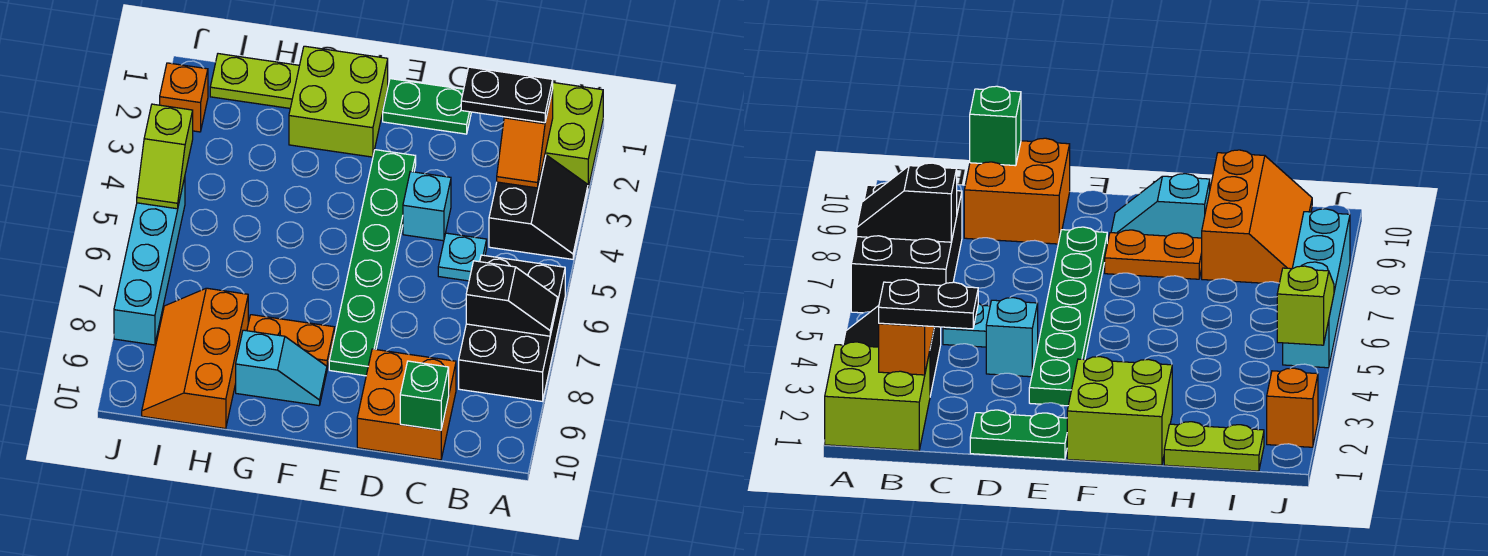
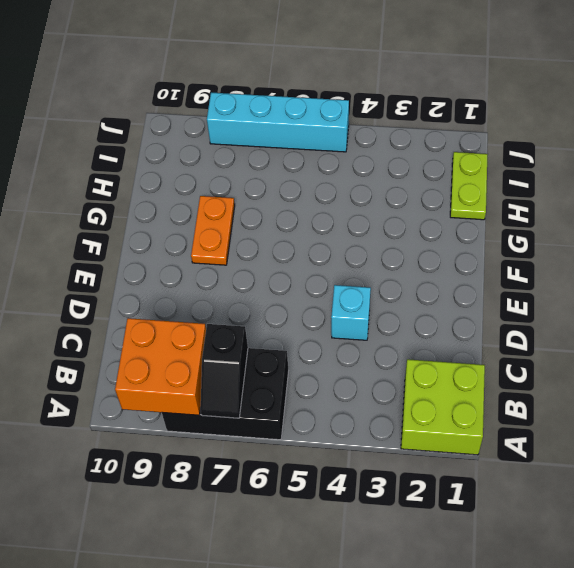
orange 2x2 brick [115,318,206,415] -> orange 2x2 brick moved to [357,349,456,460]
none -> black 2x2 slope [489,155,588,259]
none -> cyan 1x1 plate [438,233,487,281]
none -> green 1x2 plate [383,79,471,134]

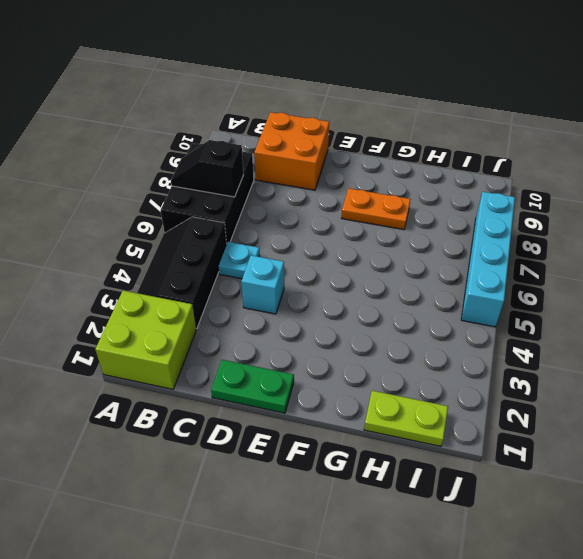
black 2x3 slope [137,217,227,329] -> black 2x2 slope [489,155,588,259]
none -> green 1x6 plate [329,150,416,376]
none -> lime 2x2 brick [289,46,388,157]
none -> cyan 1x2 slope [236,330,327,406]

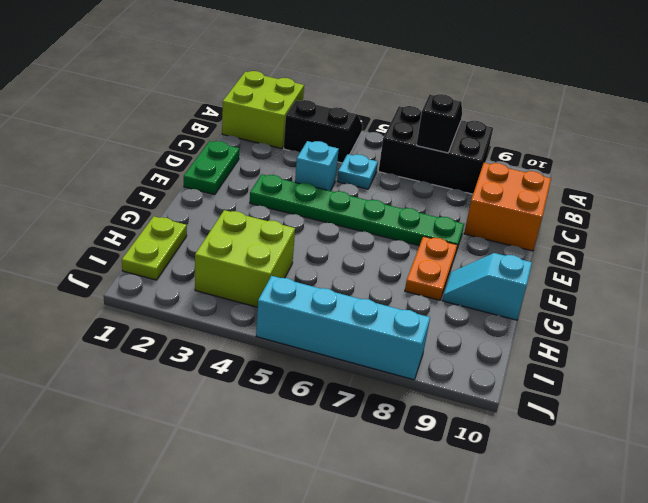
cyan 1x2 slope [442,253,532,320] -> cyan 1x2 slope turned to [236,330,327,406]
lime 2x2 brick [195,210,295,307] -> lime 2x2 brick moved to [289,46,388,157]
none -> orange 2x3 slope [142,288,248,429]
none -> orange 1x1 brick [160,63,208,132]
none -> orange 1x2 slope [497,90,553,188]

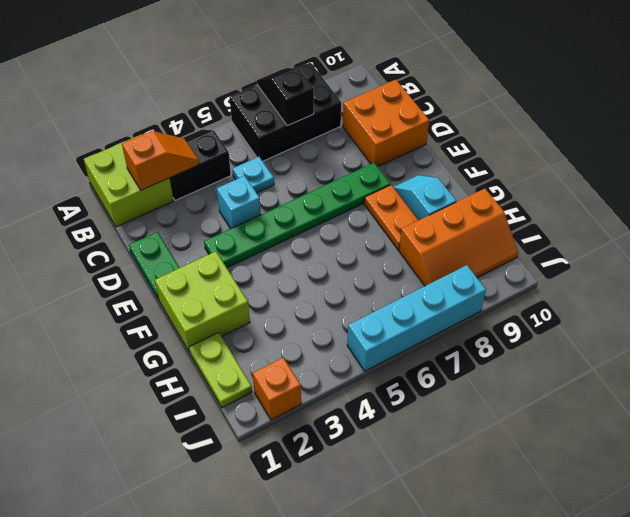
none -> green 1x1 brick [400,361,449,430]
none -> lime 1x2 slope [137,104,193,209]
none -> black 1x2 plate [461,67,553,123]

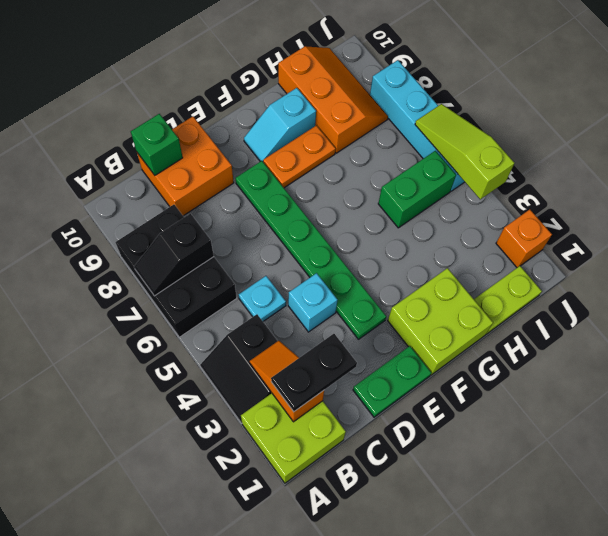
green 1x2 brick [378,151,456,228] -> none
lime 1x3 slope [415,104,514,199] -> lime 1x2 slope [137,104,193,209]

